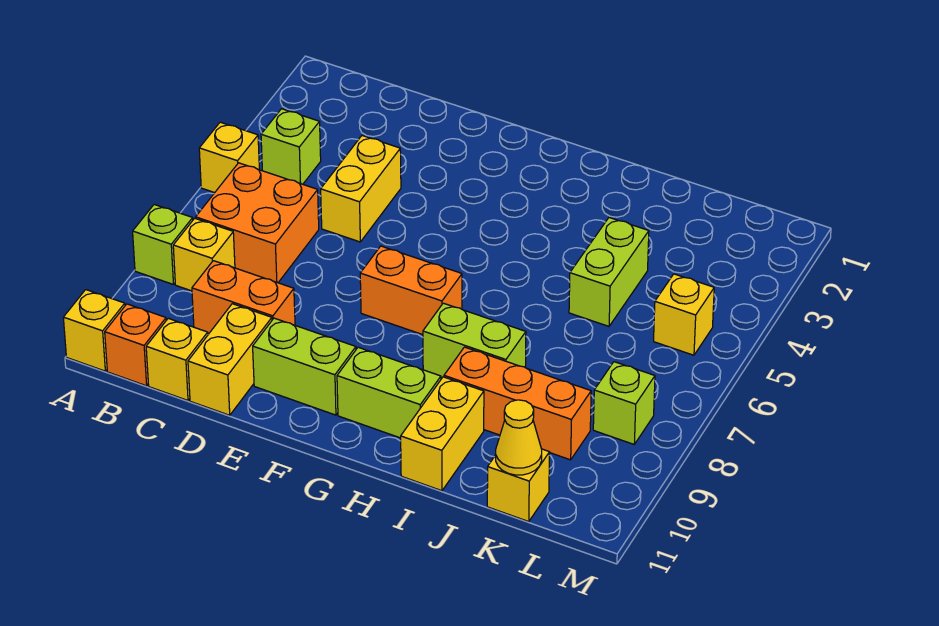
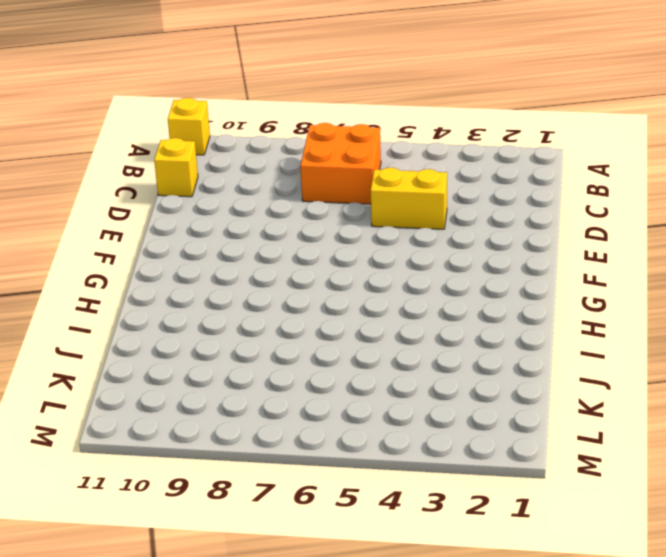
none -> yellow 1x1 brick [199,122,259,193]
none -> lime 1x1 brick [133,204,193,285]
none -> lime 1x1 brick [261,109,321,184]

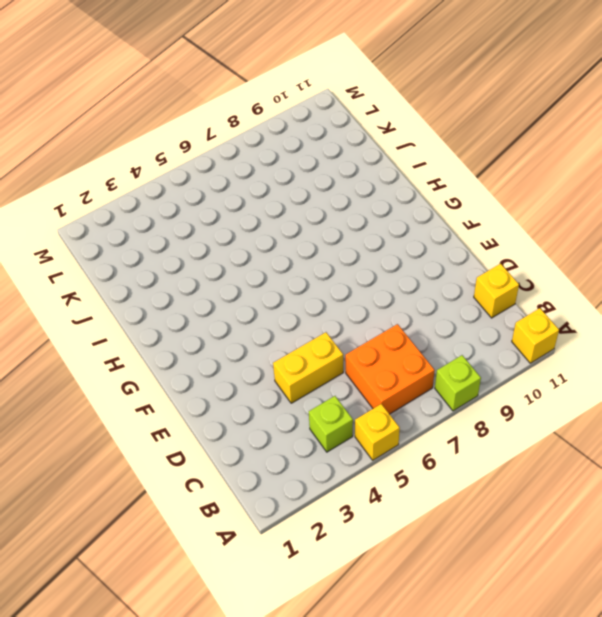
none -> yellow 1x1 brick [173,218,235,291]
none -> orange 1x1 brick [105,304,166,386]
none -> orange 1x2 brick [192,261,295,333]

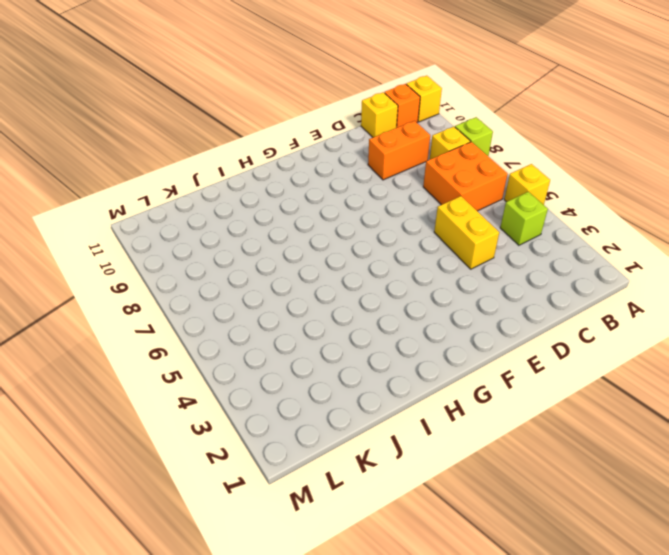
none -> yellow 1x2 brick [188,304,272,415]
none -> lime 1x2 brick [253,318,356,415]
none -> orange 1x2 brick [360,246,462,335]

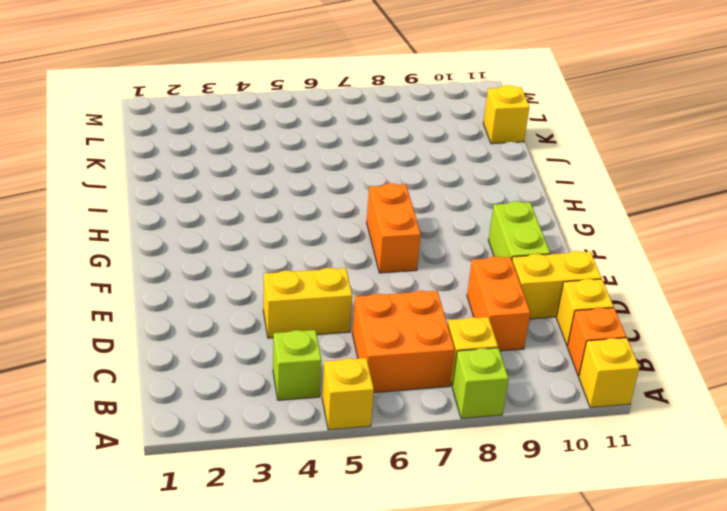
none -> lime 1x2 brick [337,347,441,438]
none -> lime 1x2 brick [423,303,526,378]
none -> orange 1x3 brick [444,347,591,460]

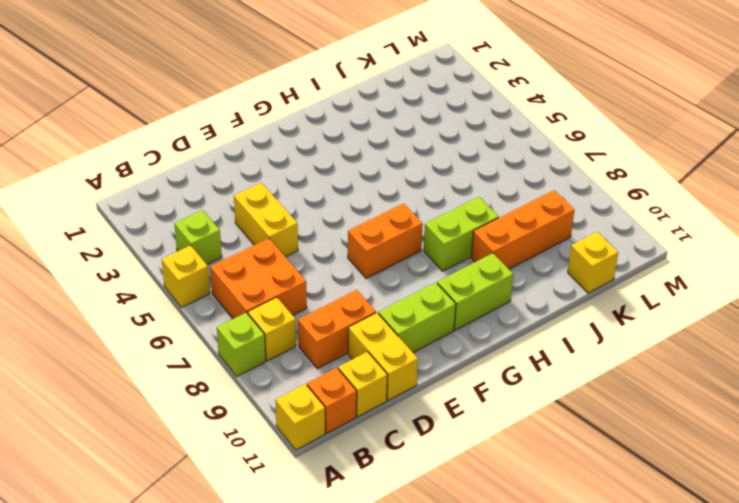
none -> yellow 1x2 brick [401,377,484,491]
none -> lime 1x2 brick [569,218,649,326]
none -> yellow 1x1 brick [654,274,714,355]

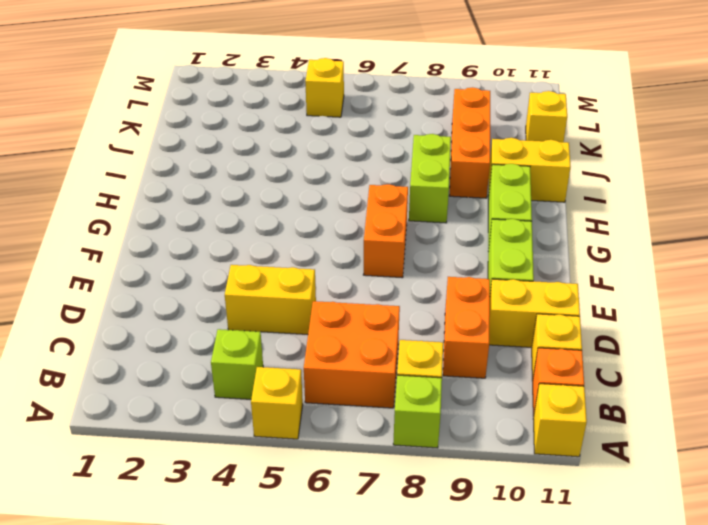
none -> lime 1x2 brick [569,218,649,326]
none -> lime 1x1 brick [593,362,655,444]
none -> yellow 1x1 cone [496,400,542,475]

